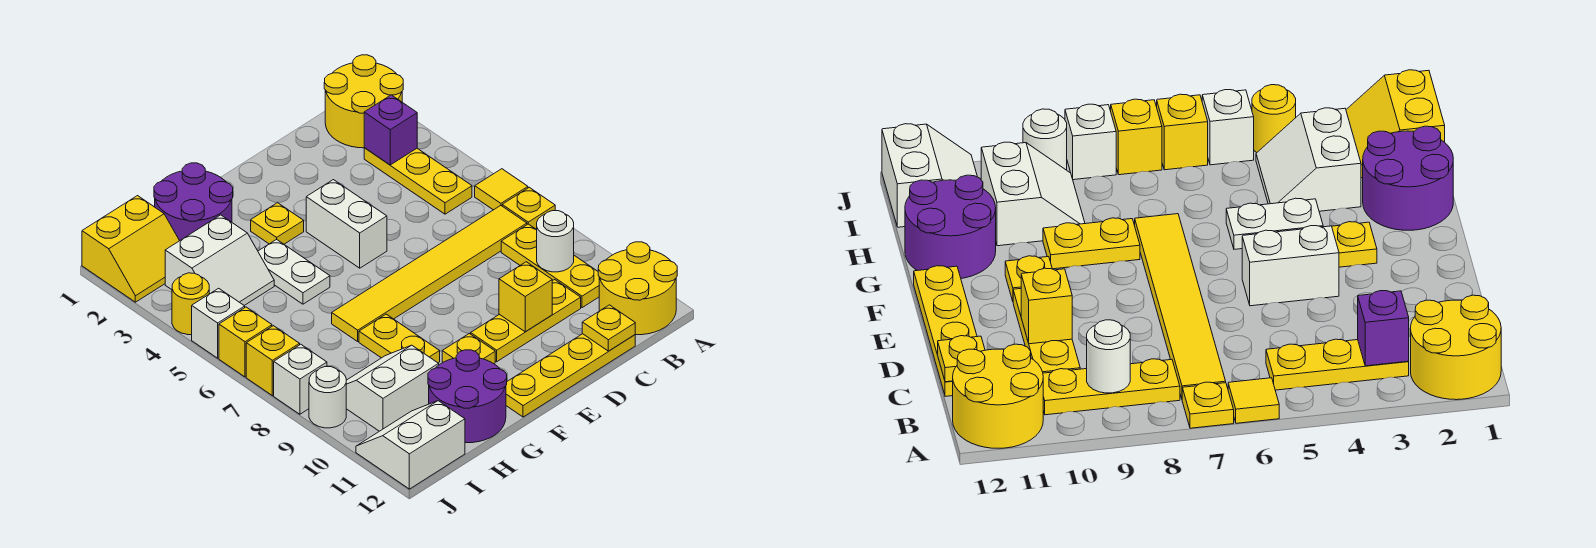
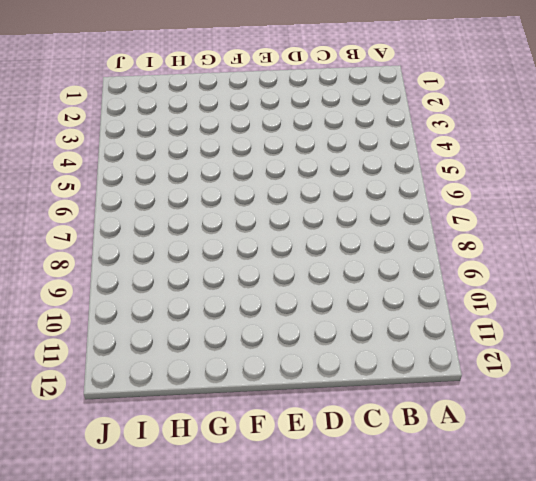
none -> yellow 2x2 round brick [324,55,403,148]
none -> yellow 1x1 tile [475,169,528,210]
none -> yellow 1x1 plate [502,187,555,229]
none -> yellow 2x2 round brick [598,242,677,335]

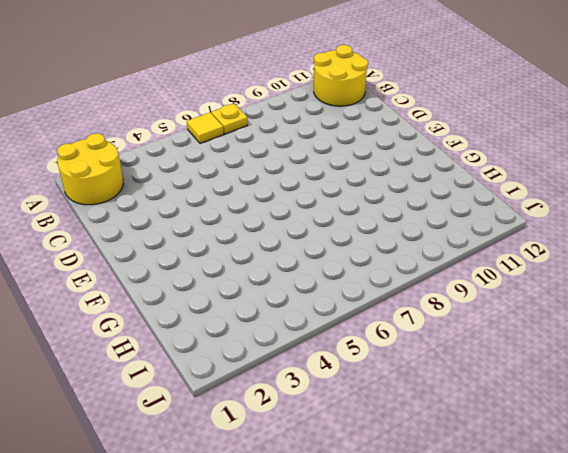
none -> yellow 1x3 plate [364,148,472,214]
none -> yellow 1x6 tile [332,206,527,341]
none -> yellow 1x3 plate [501,224,599,308]
none -> yellow 1x3 plate [471,280,581,362]

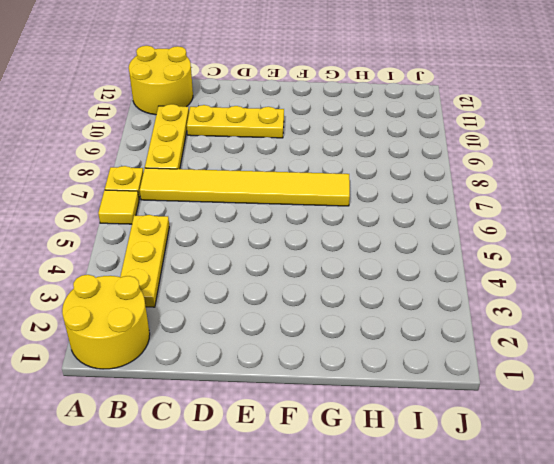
none -> yellow 1x4 plate [506,334,635,417]
none -> white 1x2 brick [306,180,387,268]
none -> yellow 1x1 plate [251,203,304,244]
none -> yellow 1x1 plate [442,334,495,364]

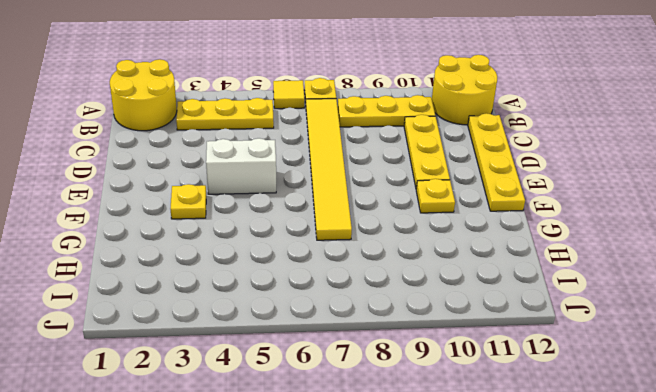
none -> purple 2x2 round brick [154,163,233,241]
none -> white 1x2 plate [258,239,330,304]
none -> yellow 1x2 plate [359,314,440,363]
none -> purple 2x2 round brick [428,350,507,443]

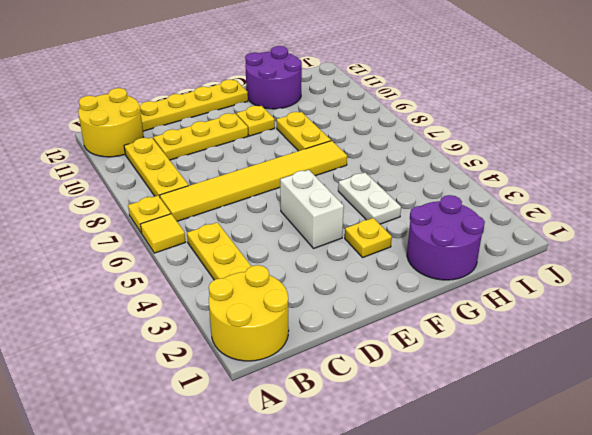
none -> white 2x2 slope [165,215,274,305]
none -> white 2x2 slope [346,345,439,431]
none -> yellow 2x2 slope [82,196,179,302]
none -> white 2x2 slope [356,401,465,489]

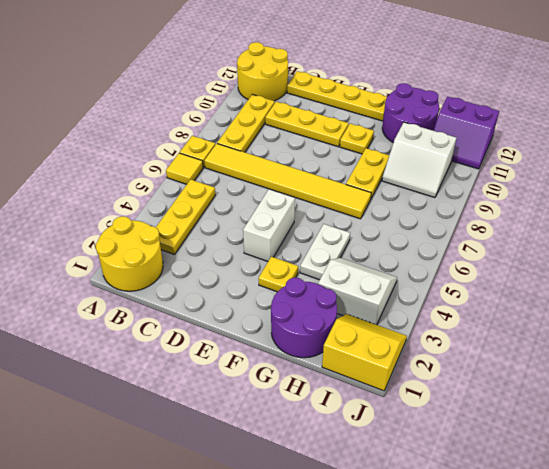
purple 2x2 slope [433,97,499,169] -> white 2x2 slope [356,401,465,489]
none -> yellow 1x1 round brick [172,273,209,335]
none -> white 1x1 brick [192,288,245,358]
none -> yellow 1x1 brick [219,307,272,377]
none -> yellow 1x1 brick [246,326,300,396]

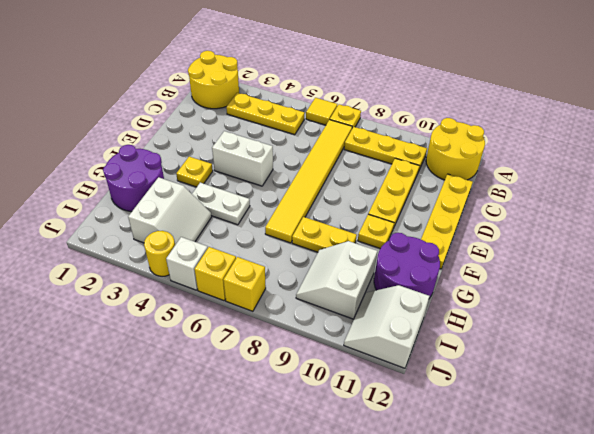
none -> yellow 2x2 slope [82,196,179,302]
none -> white 1x1 brick [274,344,327,414]
none -> white 1x1 round brick [309,367,346,428]
none -> purple 1x1 brick [364,95,417,165]

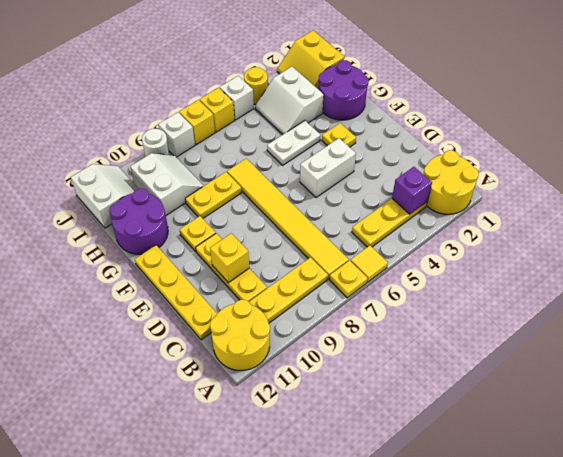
none -> white 1x1 round brick [537,211,574,272]
none -> yellow 1x1 plate [582,305,635,351]

